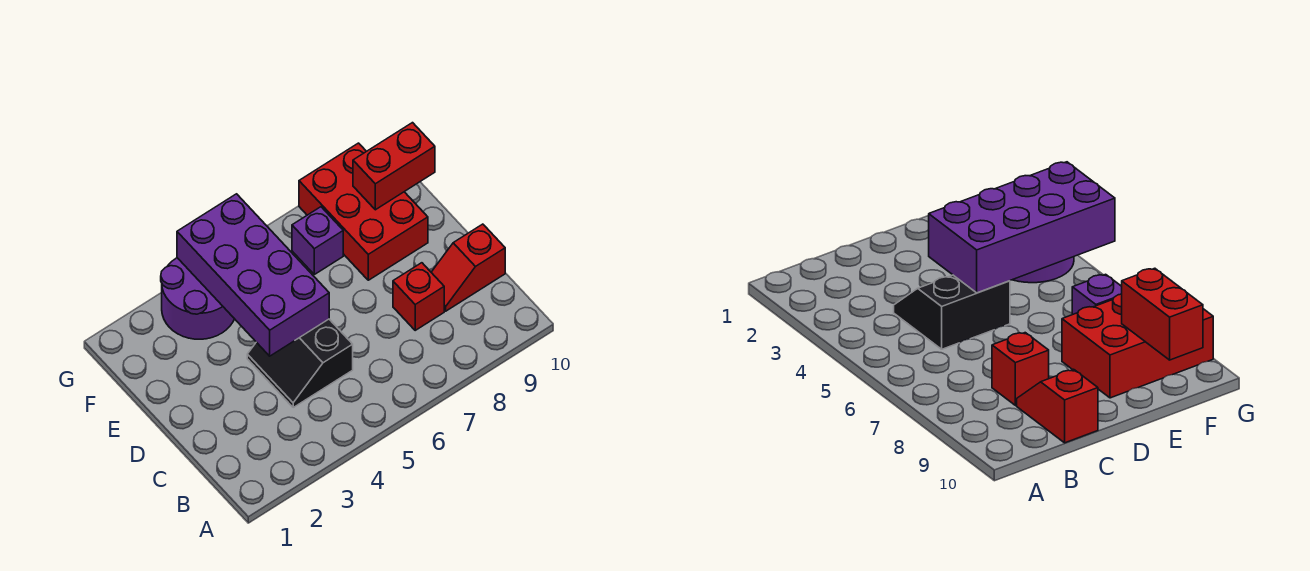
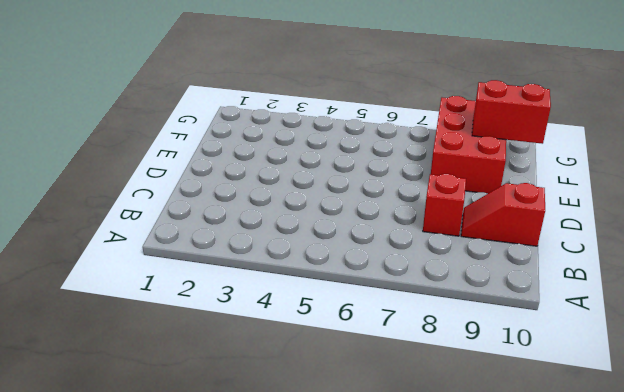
none -> black 2x2 slope [247,319,353,407]
none -> purple 2x2 round brick [161,258,234,339]

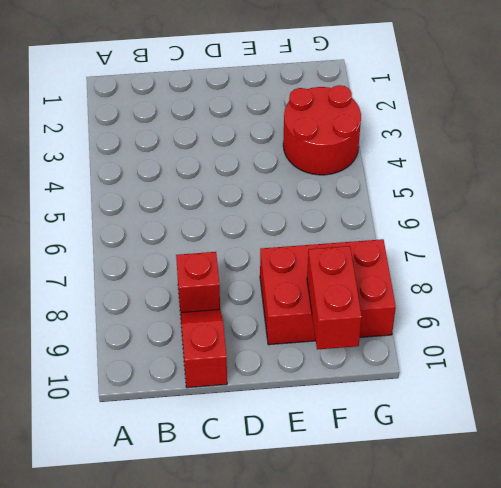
red 2x2 round brick [283,85,361,175] -> purple 2x2 round brick [161,258,234,339]
none -> black 2x2 slope [247,319,353,407]
none -> purple 1x1 brick [292,207,343,274]

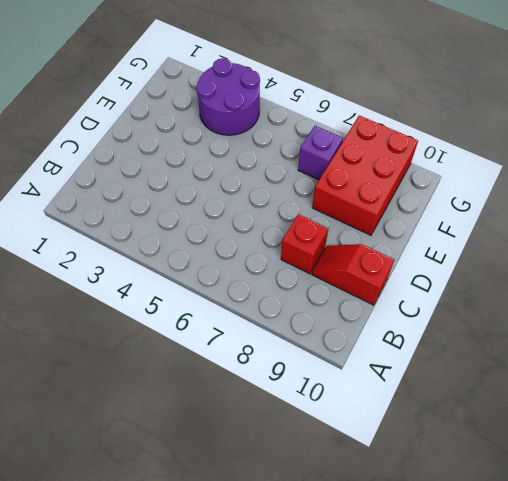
none -> black 2x2 slope [247,319,353,407]
none -> purple 2x4 brick [177,194,329,356]

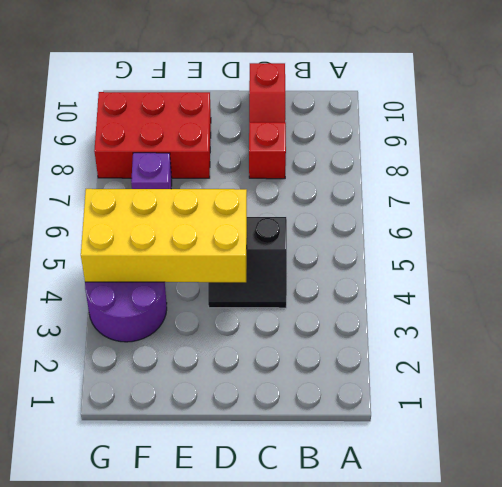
yellow 2x4 brick [81,189,247,282] -> purple 2x4 brick [177,194,329,356]
none -> red 1x2 brick [353,123,435,210]

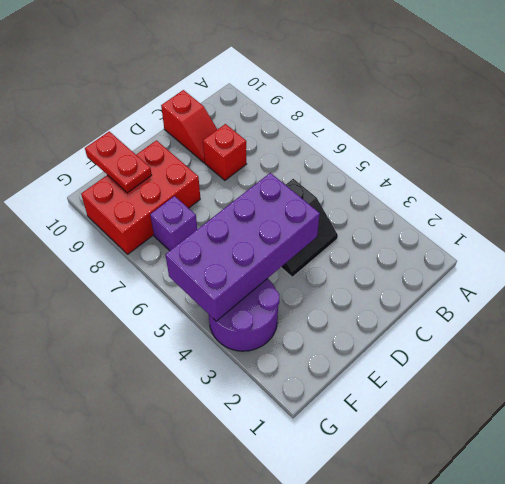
red 1x2 plate [85,131,152,193] -> red 1x2 brick [353,123,435,210]

